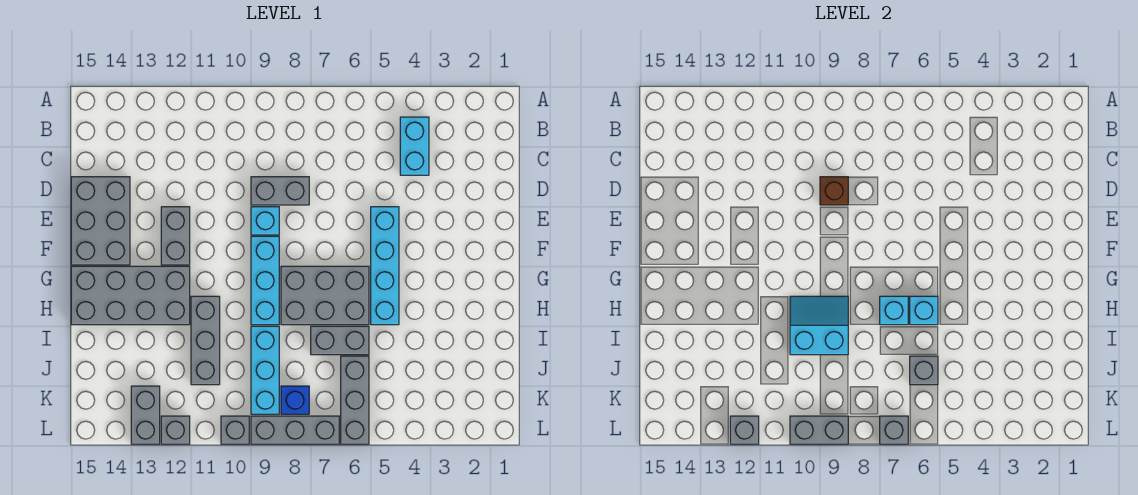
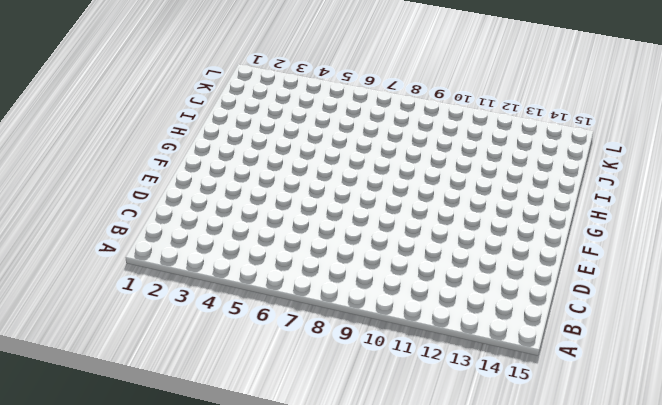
none -> cyan 1x2 brick [400,117,429,175]
none -> grey 1x2 brick [251,177,309,205]
none -> grey 2x3 brick [71,177,130,265]

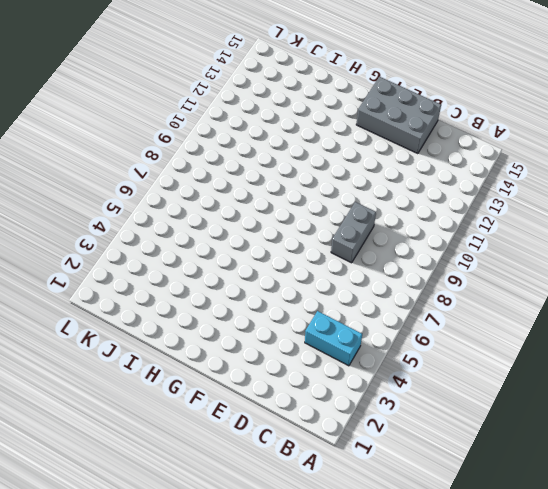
none -> cyan 1x4 brick [371,207,399,325]
none -> cyan 1x1 brick [251,207,279,235]
none -> grey 1x2 brick [161,207,190,265]

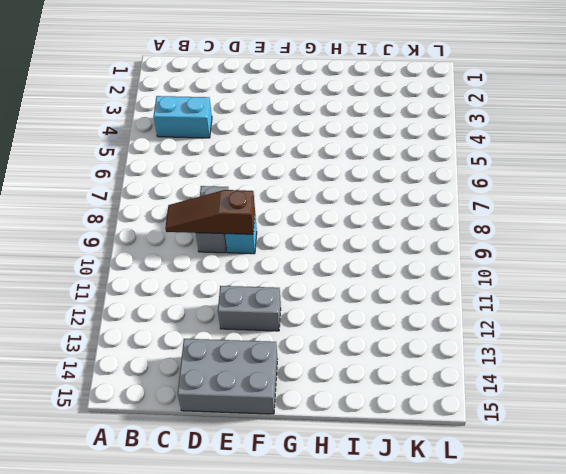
brown 1x3 slope [165,190,255,234] -> brown 1x1 brick [820,177,848,205]
none -> cyan 1x4 brick [371,207,399,325]
none -> cyan 1x3 brick [251,236,279,325]
none -> grey 2x3 brick [281,266,369,325]

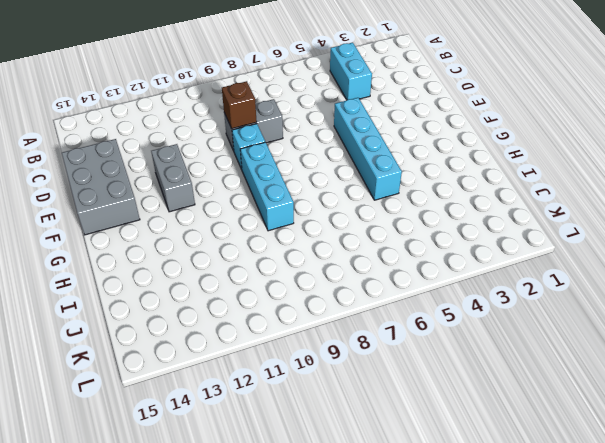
none -> grey 2x3 brick [281,266,369,325]
none -> grey 2x4 brick [71,266,190,325]
none -> grey 1x3 brick [191,296,220,385]

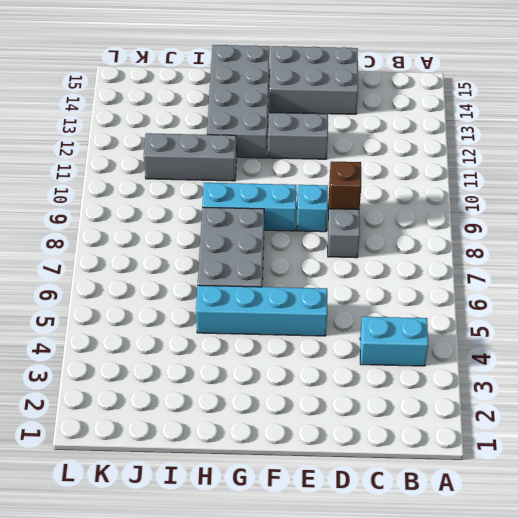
none -> grey 1x2 brick [311,326,369,355]
none -> cyan 1x3 brick [251,326,279,414]
none -> grey 1x3 brick [341,356,369,444]

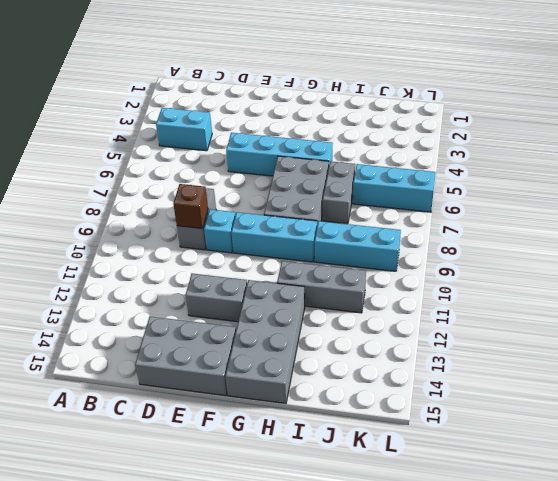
cyan 1x3 brick [353,164,436,212] -> grey 1x3 brick [341,356,369,444]
none -> blue 1x1 brick [281,386,309,414]
none -> grey 1x2 brick [131,386,160,444]
none -> grey 1x3 brick [251,416,339,444]

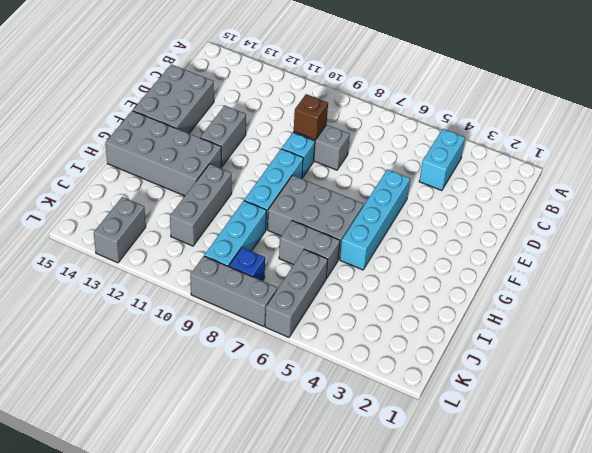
none -> grey 1x1 brick [221,416,249,444]
none -> grey 1x1 brick [161,416,190,444]
none -> cyan 1x1 brick [910,296,938,325]

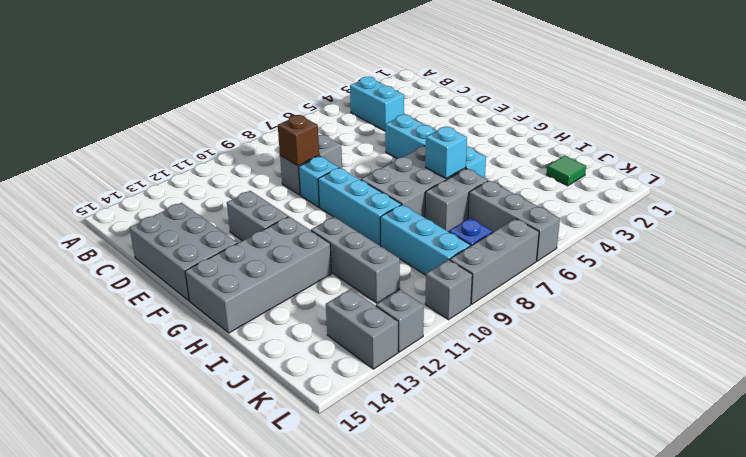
green 1x1 tile [546,156,586,186] -> none
none -> cyan 1x1 brick [880,296,908,325]
none -> cyan 2x2 slope [790,296,848,355]
none -> grey 1x1 brick [910,356,938,385]

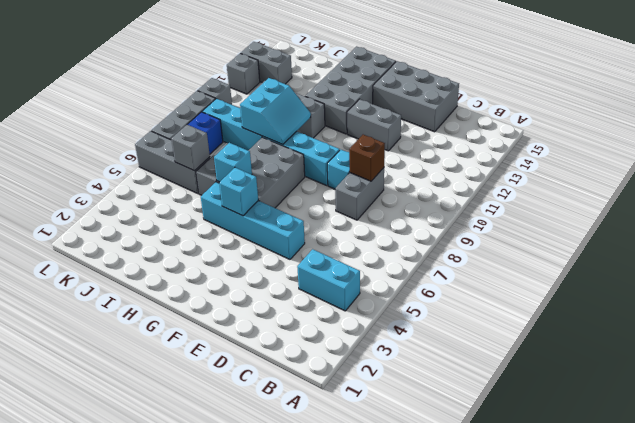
cyan 1x1 brick [219,168,258,216] -> cyan 1x1 brick moved to [880,296,908,325]
none -> grey 1x1 brick [880,416,908,444]
none -> grey 1x2 brick [790,416,848,444]
none -> grey 1x1 brick [730,416,759,444]

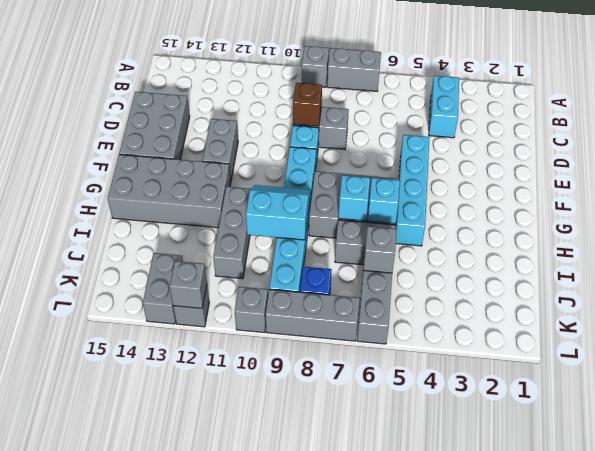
grey 1x2 brick [327,48,381,91] -> grey 1x2 brick moved to [790,416,848,444]
grey 1x1 brick [302,46,329,87] -> grey 1x1 brick moved to [880,416,908,444]

